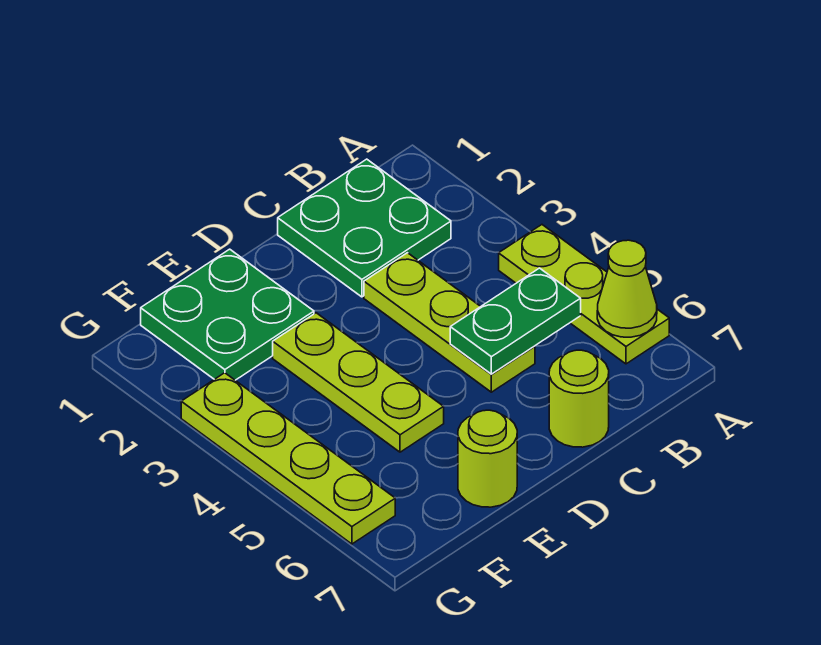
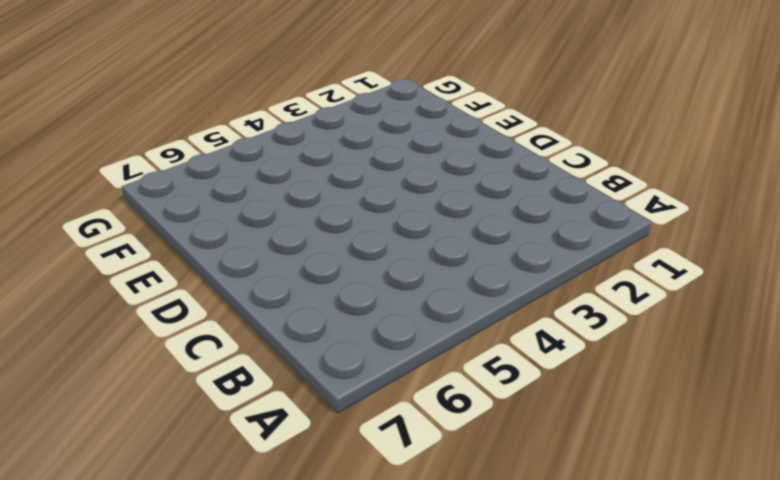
none -> lime 1x3 plate [499,225,669,364]
none -> green 2x2 plate [278,159,451,297]

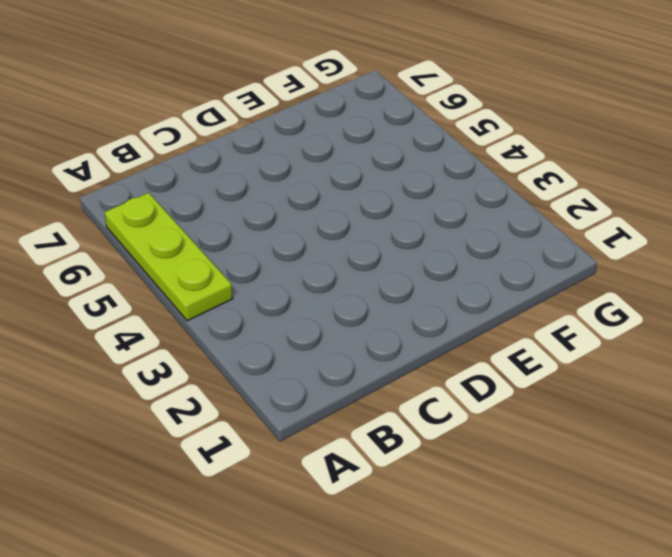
none -> green 2x2 plate [278,159,451,297]
none -> lime 1x3 plate [364,253,535,392]

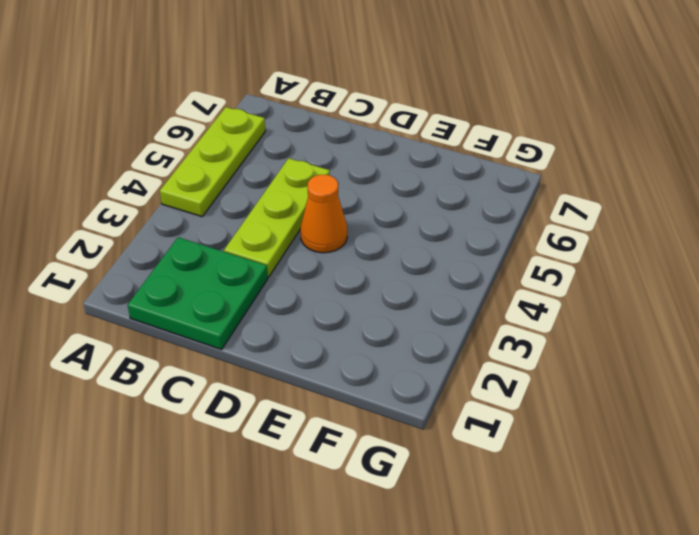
orange 1x1 cone [300,175,347,253] -> none
none -> lime 1x1 round brick [549,350,609,447]
none -> green 2x2 plate [141,249,314,380]

